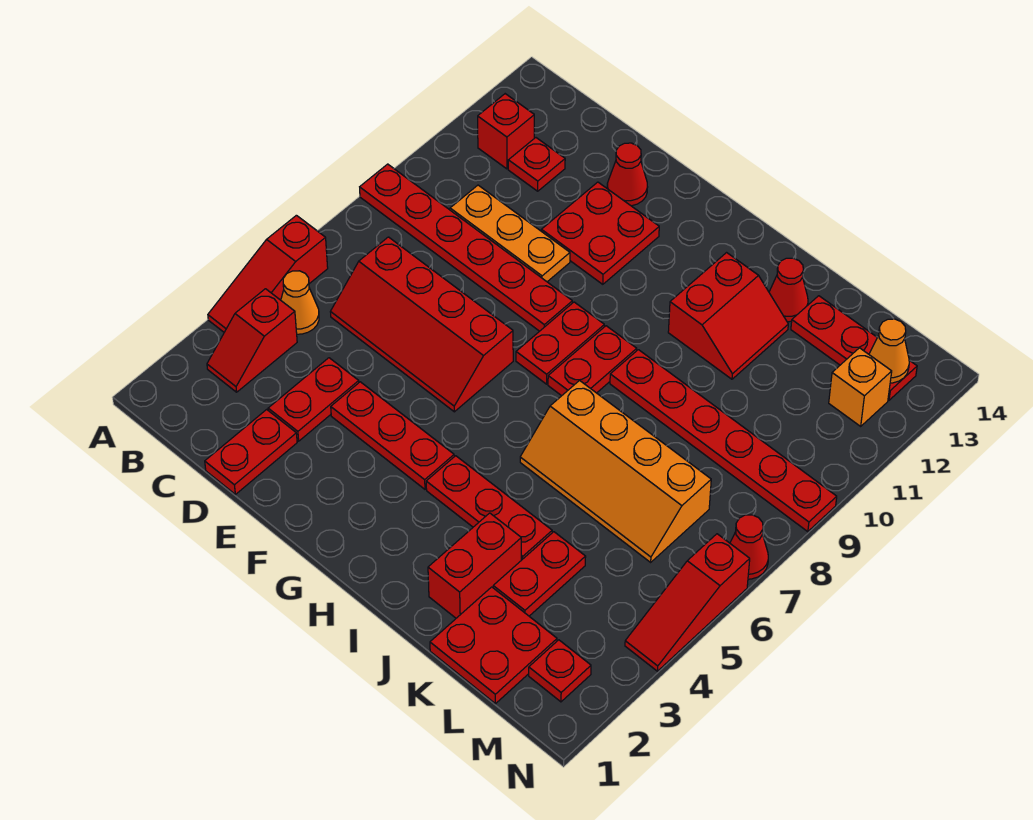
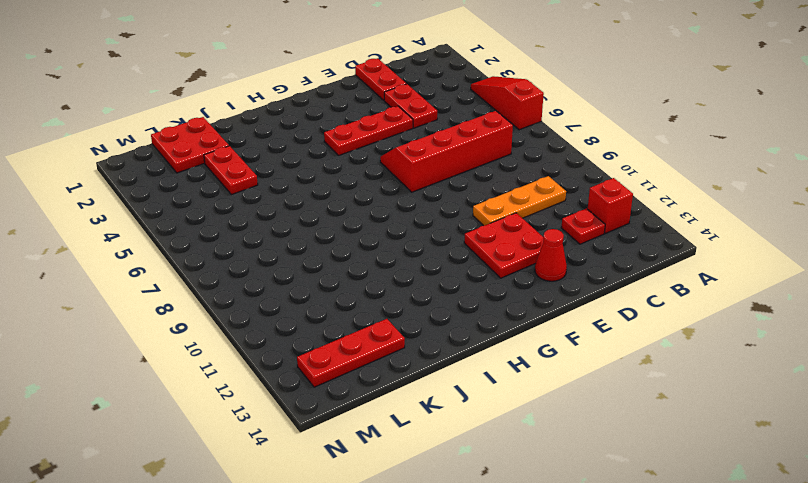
none -> red 1x6 plate [360,164,572,331]
none -> red 1x2 slope [207,289,297,392]
none -> orange 1x1 cone [281,271,319,334]

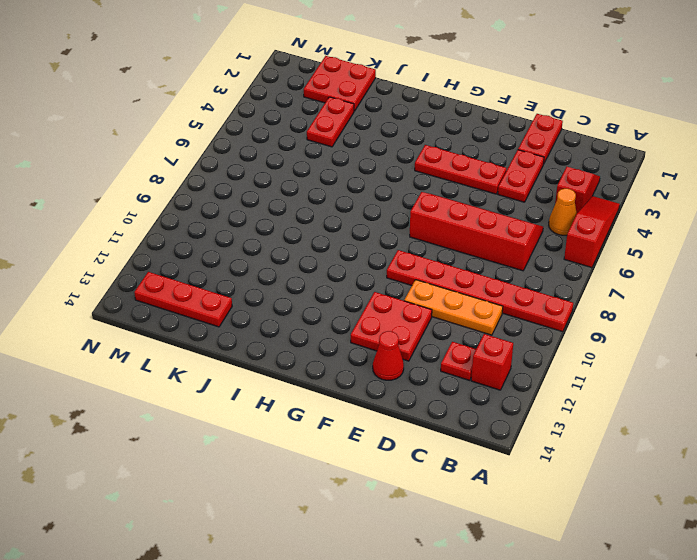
none -> red 1x2 plate [516,302,604,384]
none -> red 1x3 plate [426,456,552,560]
none -> red 1x2 plate [548,326,637,396]

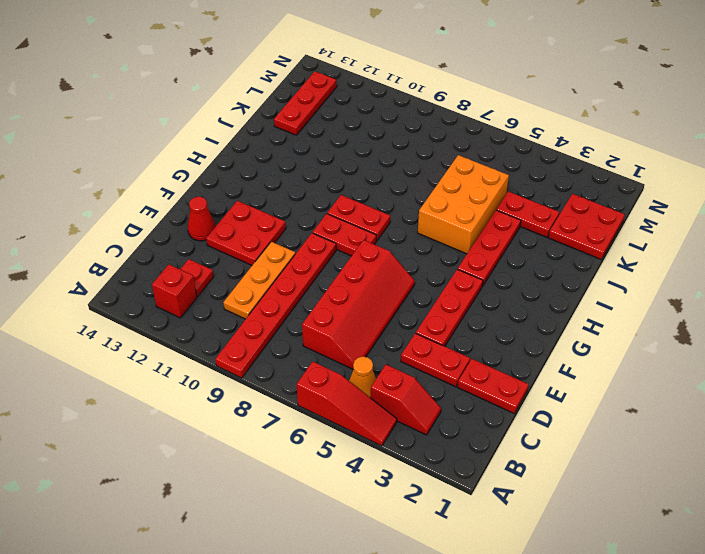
orange 2x3 brick [418,155,509,254] -> orange 2x4 slope [520,381,711,562]
none -> red 1x6 plate [610,350,837,532]
none -> red 2x2 slope [668,253,788,379]
none -> red 1x2 brick [428,513,521,618]

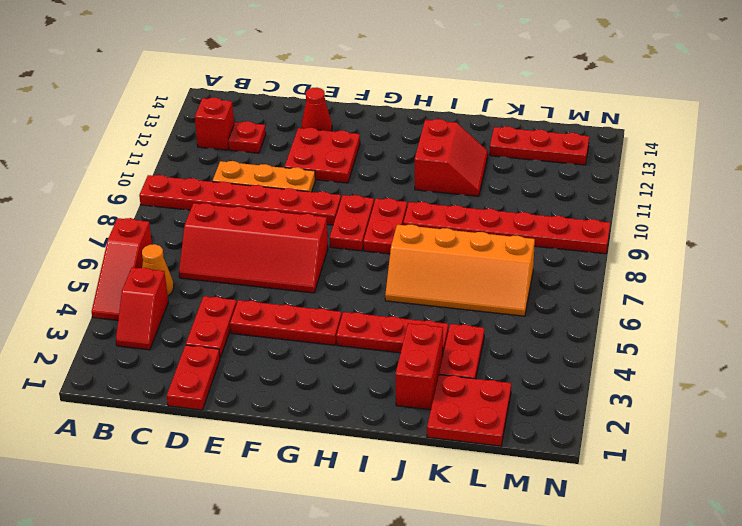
none -> red 1x1 cone [769,258,808,322]
none -> red 1x1 plate [529,640,591,702]
none -> orange 1x1 brick [829,348,892,426]

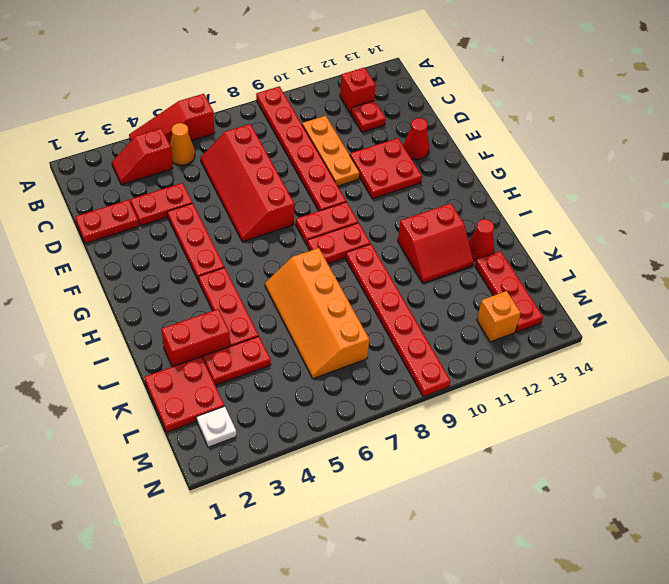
white 1x1 plate [197,406,236,447] -> red 1x1 plate [529,640,591,702]
none -> red 1x3 slope [625,534,750,671]
none -> red 1x1 cone [730,515,768,579]
none -> orange 1x1 cone [869,319,909,383]

